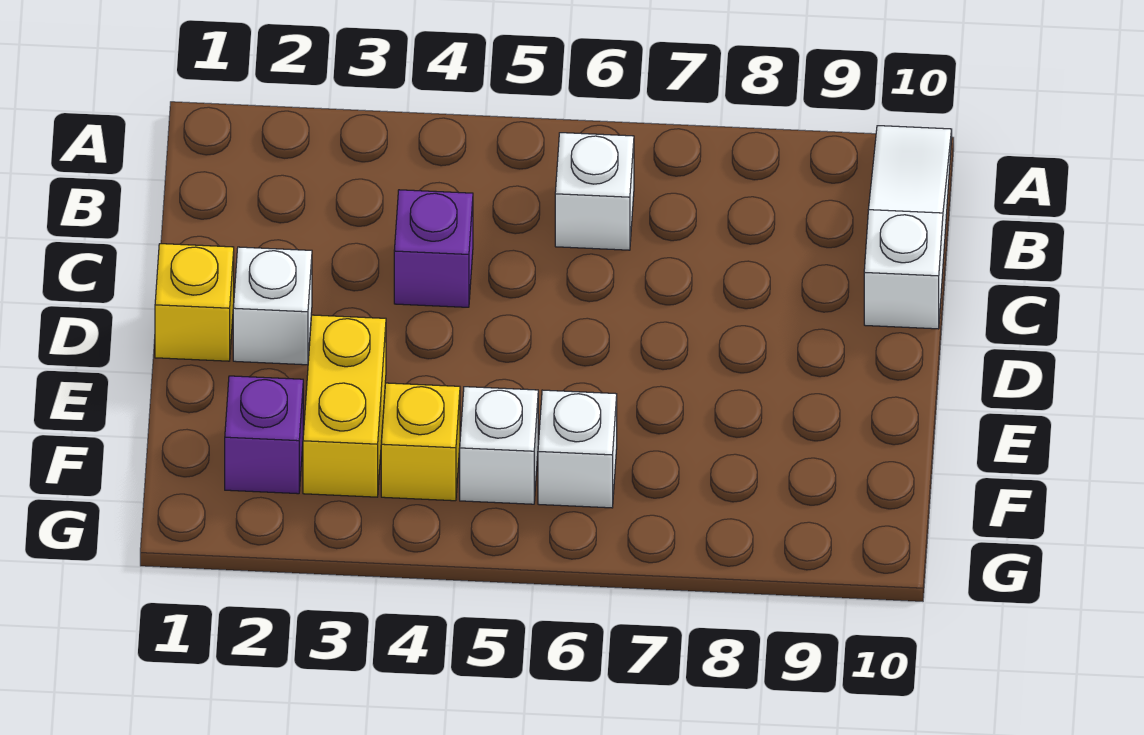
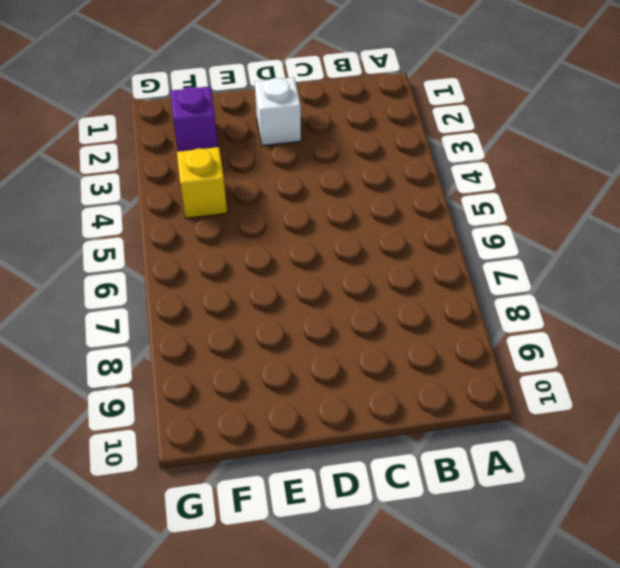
none -> white 1x3 slope [864,126,952,329]
none -> white 1x1 brick [555,133,634,250]

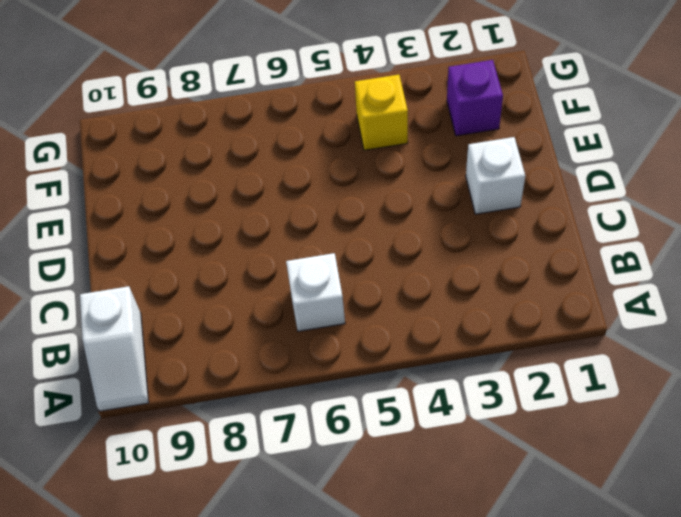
white 1x2 slope [80,286,149,411] -> white 1x3 slope [864,126,952,329]
none -> purple 1x1 brick [394,190,473,307]
none -> yellow 1x1 brick [155,244,234,361]

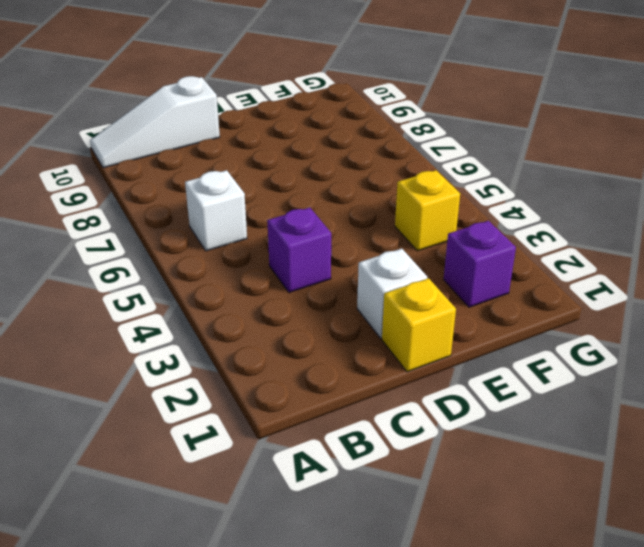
none -> yellow 1x2 brick [303,315,386,497]
none -> white 1x1 brick [460,387,538,504]

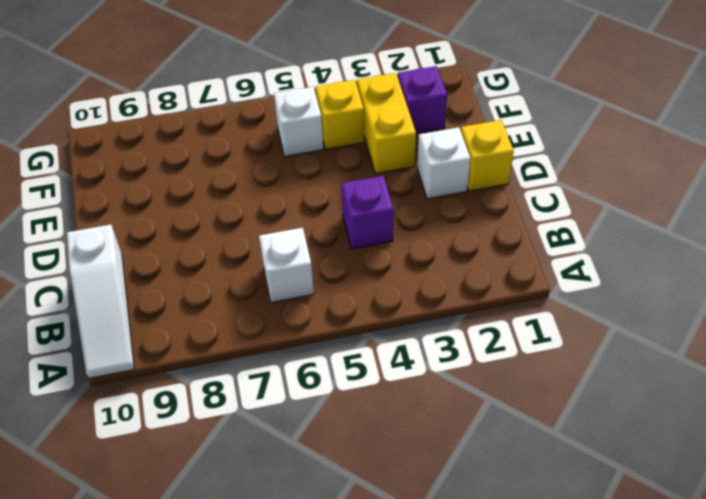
none -> white 1x1 brick [538,390,617,508]

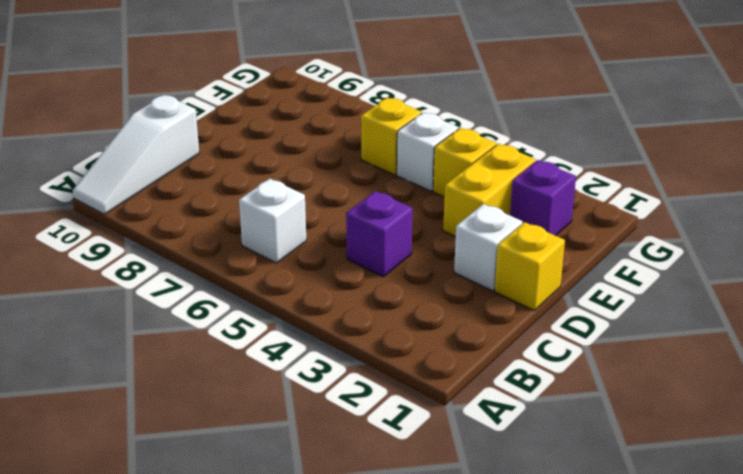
yellow 1x1 brick [361,97,422,175] -> white 1x1 brick [538,390,617,508]

